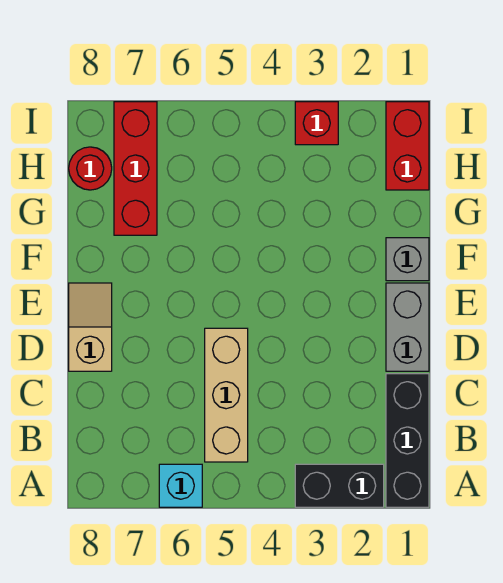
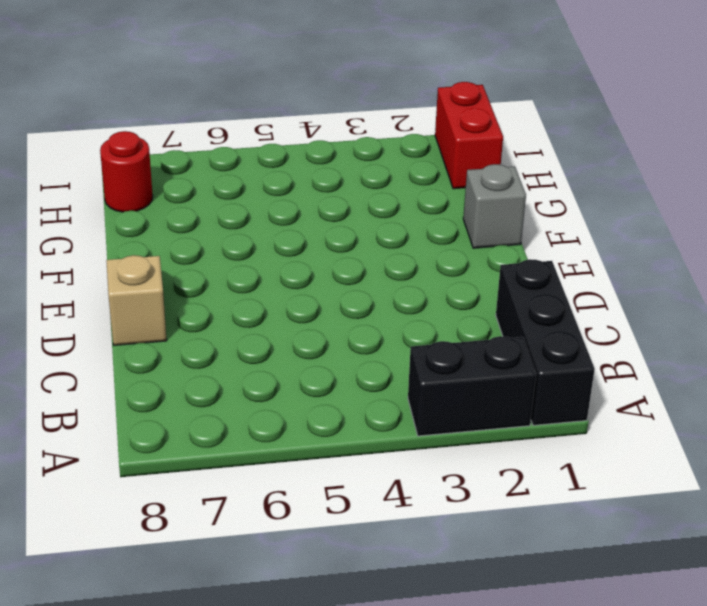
none -> cyan 1x1 brick [159,464,202,507]
none -> tan 1x3 brick [205,328,248,462]

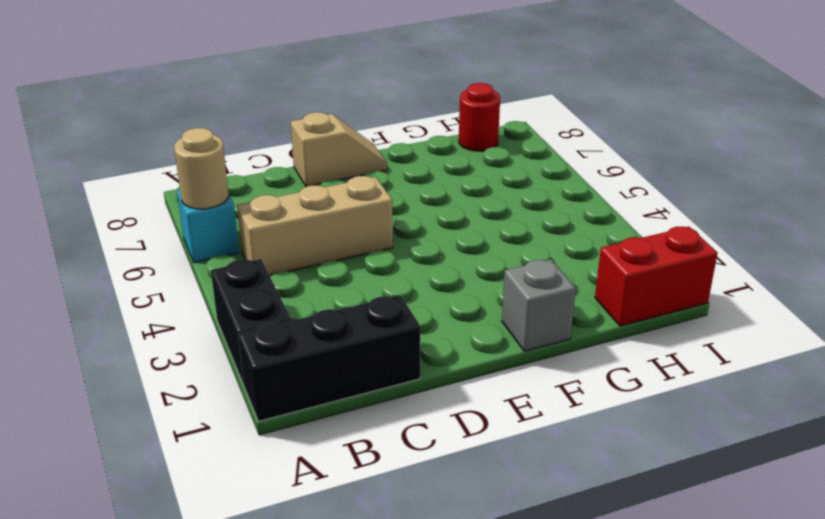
tan 1x1 round brick [174,128,229,209] -> none
none -> grey 1x2 brick [386,283,429,371]
none -> red 1x3 brick [114,102,157,235]

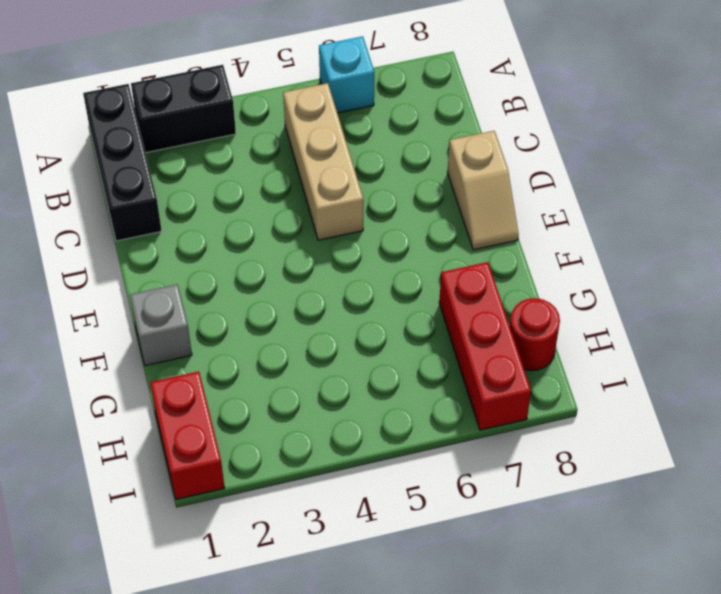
none -> grey 1x2 brick [386,283,429,371]
none -> red 1x1 brick [295,102,338,145]

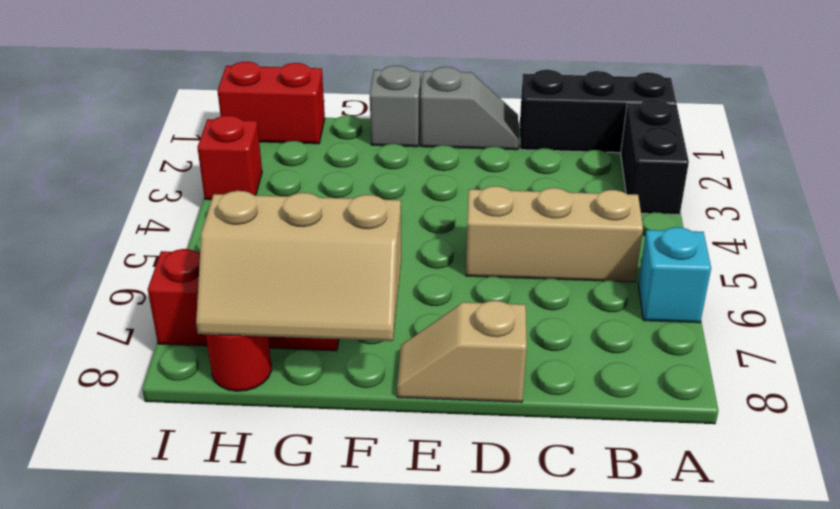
grey 1x2 slope [421,67,518,150] -> grey 1x2 brick [386,283,429,371]
tan 2x3 slope [196,191,401,341] -> none

